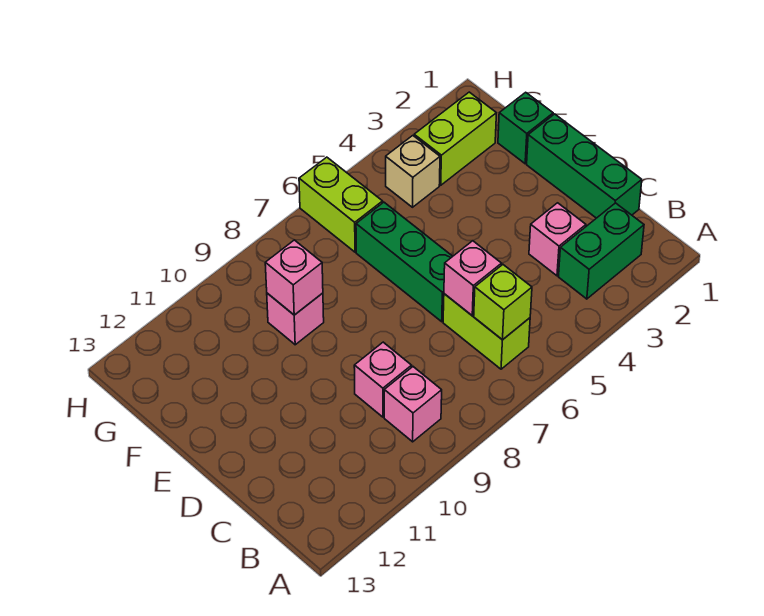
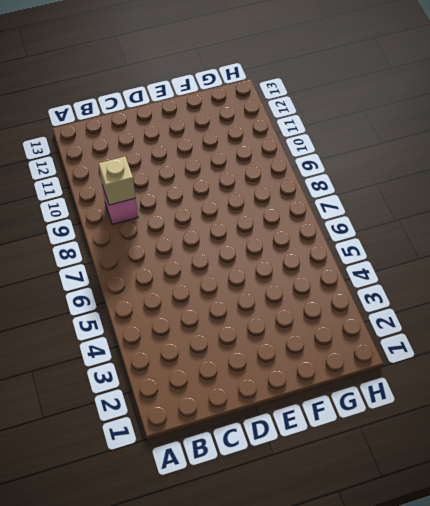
tan 1x1 brick [99,156,135,205] -> tan 1x1 brick moved to [386,136,440,207]
none -> green 1x2 brick [559,203,644,299]
none -> lime 1x2 brick [443,294,530,369]
none -> green 1x3 brick [527,114,642,218]

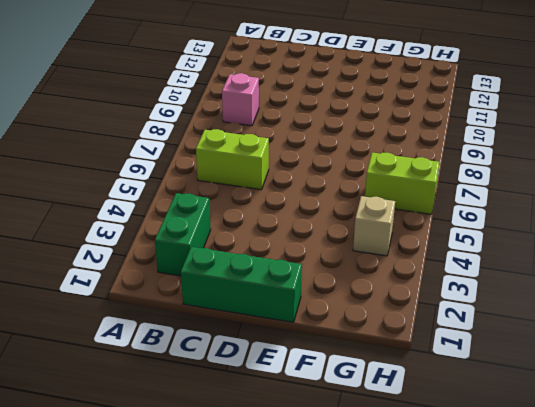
none -> pink 1x1 brick [529,203,586,276]
none -> pink 1x1 brick [354,342,412,417]
none -> green 1x3 brick [356,202,453,322]

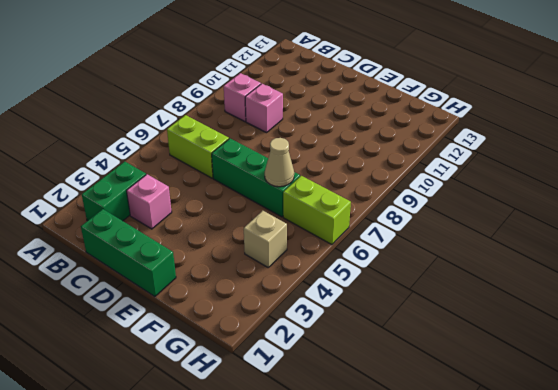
tan 1x1 cone [265,138,294,187] -> none
none -> green 1x1 brick [498,92,553,164]
none -> pink 1x1 brick [267,293,324,345]
none -> lime 1x2 brick [414,92,496,185]

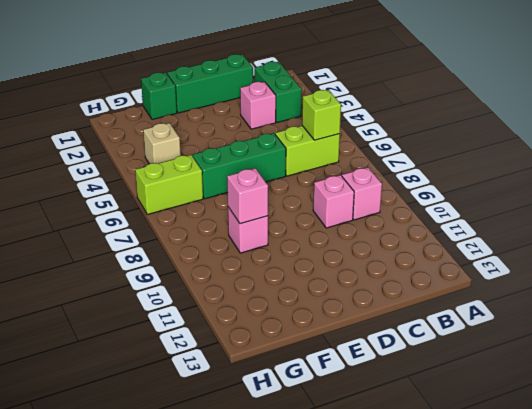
none -> lime 1x2 brick [414,92,496,185]
none -> pink 1x1 brick [444,241,502,315]

